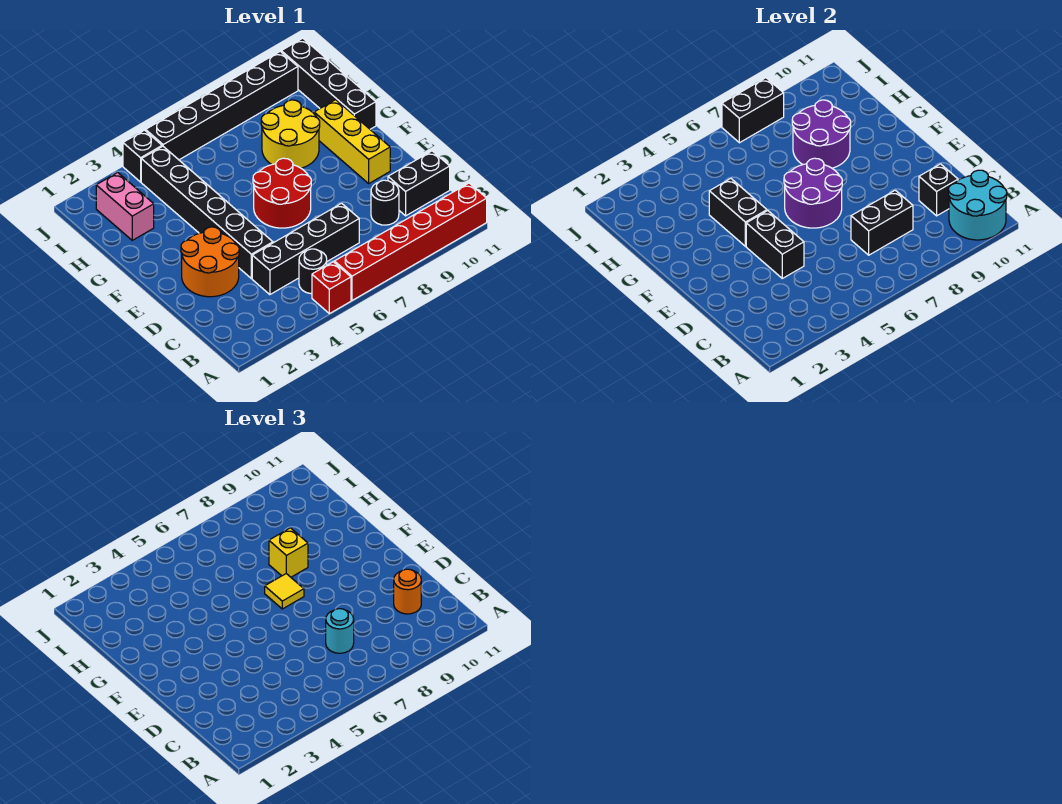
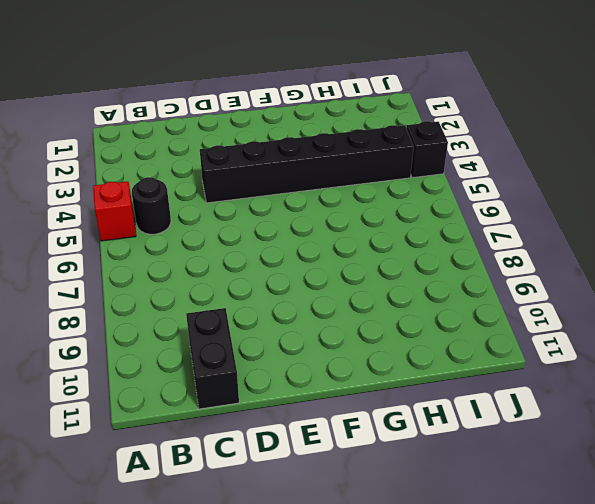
none -> red 1x6 brick [334,183,487,300]
none -> black 1x4 brick [252,203,359,295]
none -> black 1x1 round brick [371,180,399,225]

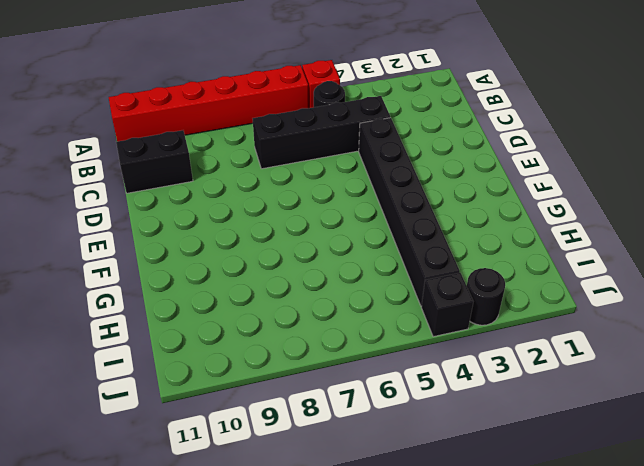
black 1x1 round brick [466,268,505,325] -> black 1x1 round brick moved to [371,180,399,225]
none -> orange 2x2 round brick [181,227,239,297]
none -> red 2x2 round brick [253,158,311,228]
none -> yellow 1x3 brick [314,100,390,183]

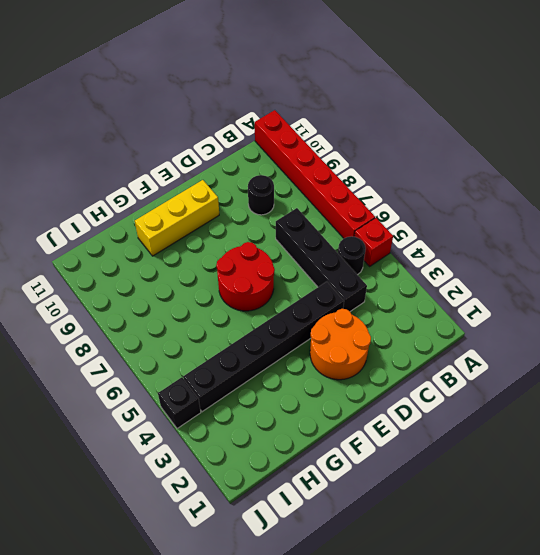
none -> black 1x2 brick [388,151,450,216]
none -> yellow 2x2 round brick [261,100,320,168]
none -> black 1x4 brick [281,38,376,129]

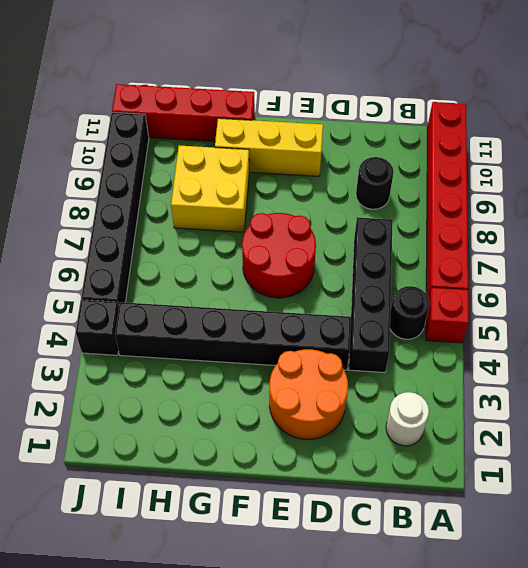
white 1x1 round brick [386,392,429,446] -> none
yellow 2x2 brick [171,145,249,232] -> yellow 2x2 round brick [261,100,320,168]
red 1x4 brick [112,84,255,142] -> black 1x4 brick [281,38,376,129]
none -> black 1x2 brick [388,151,450,216]
none -> pink 1x2 brick [96,173,154,240]
none -> cyan 2x2 round brick [948,170,1007,240]

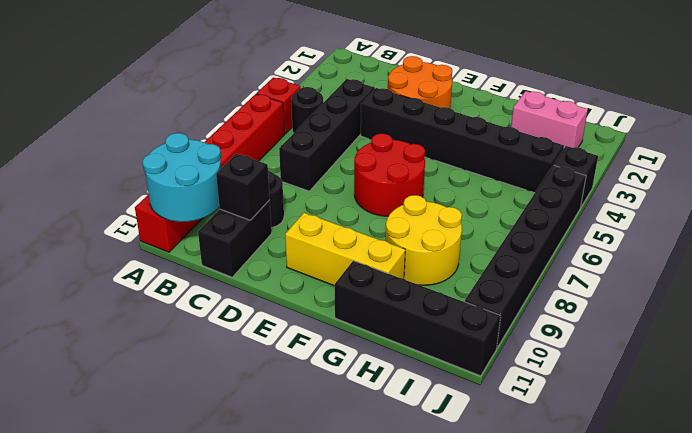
none -> black 1x2 brick [851,190,913,255]
none -> black 1x2 brick [746,211,804,278]
none -> purple 2x2 round brick [784,158,842,228]

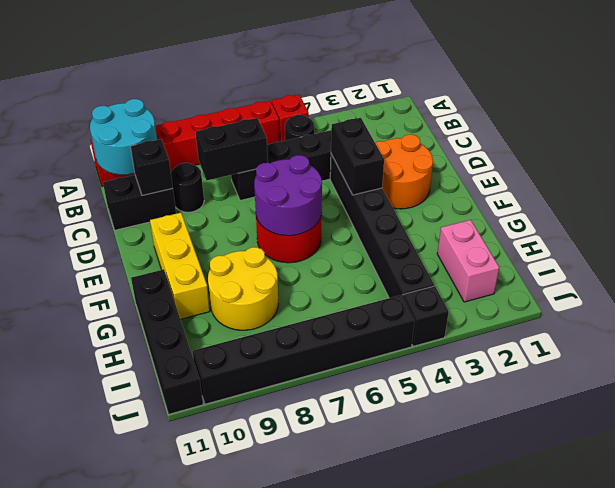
none -> black 1x2 brick [709,179,767,246]
none -> purple 2x2 round brick [792,100,851,168]
none -> black 1x2 brick [722,78,784,143]

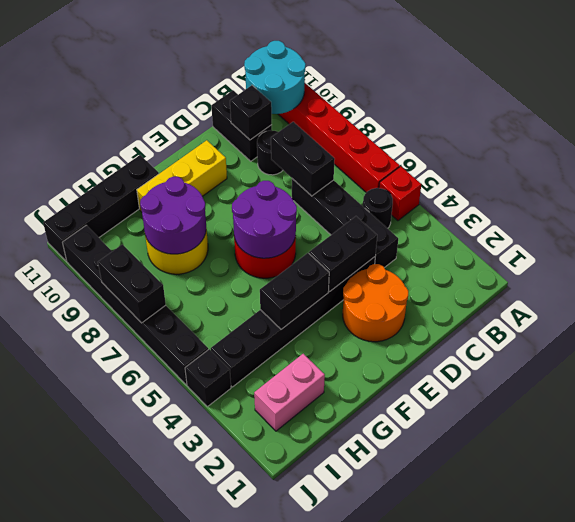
none -> cyan 1x1 round brick [326,609,354,653]
none -> orange 1x1 round brick [394,569,421,614]
none -> yellow 1x1 tile [265,574,304,609]

